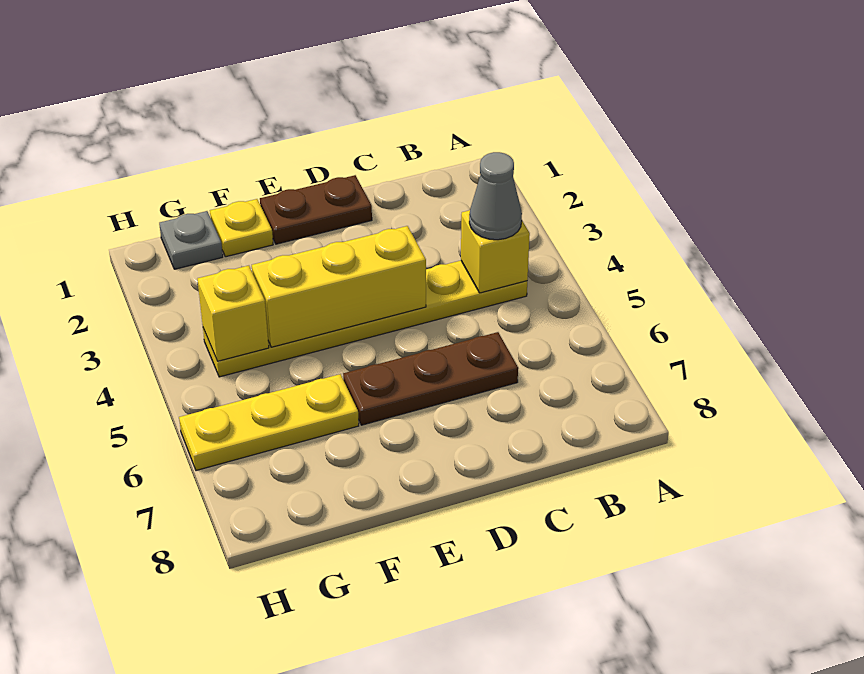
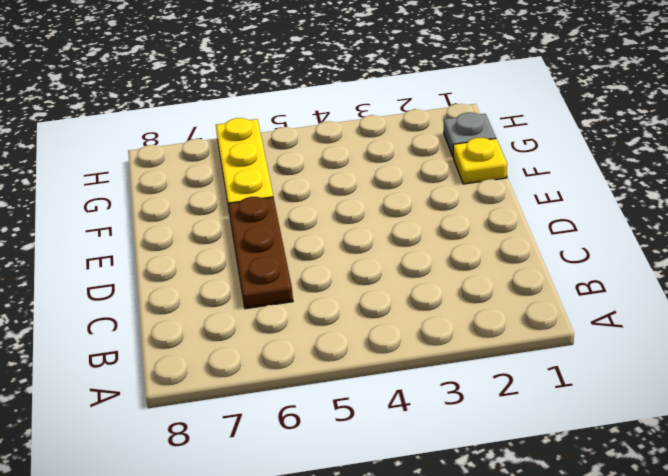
none -> yellow 1x6 plate [203,261,527,377]
none -> brown 1x2 plate [260,175,372,244]

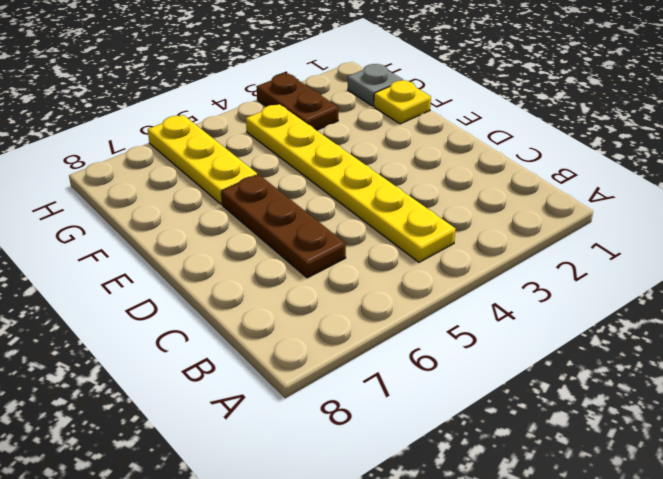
brown 1x2 plate [256,74,338,130] -> brown 1x2 plate moved to [260,175,372,244]
none -> yellow 1x1 brick [461,210,530,293]
none -> yellow 1x3 brick [252,226,426,347]

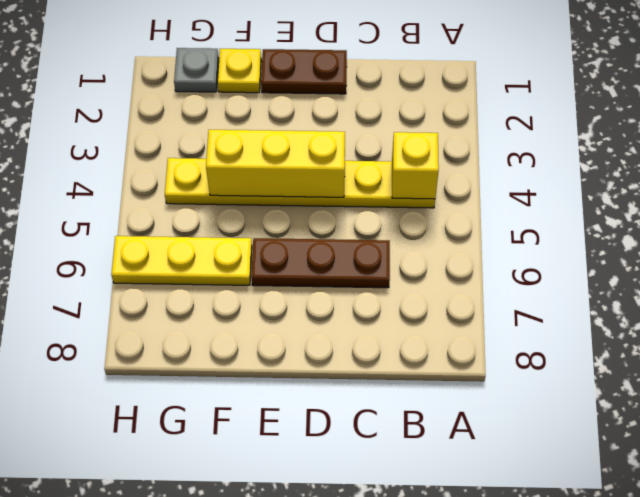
none -> yellow 1x1 brick [197,266,269,361]
none -> grey 1x1 cone [469,152,522,240]

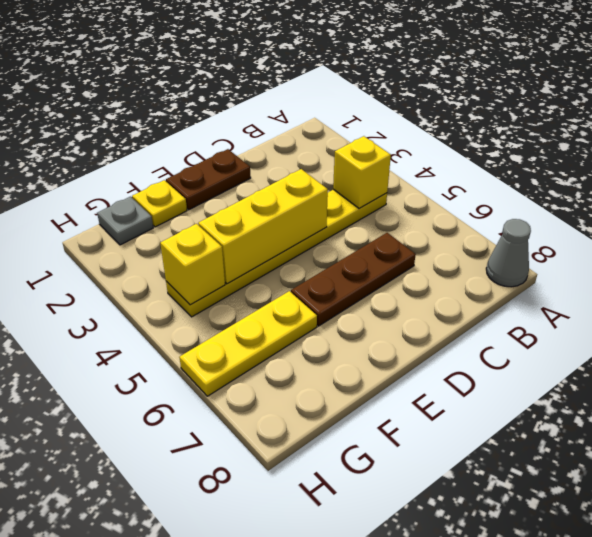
grey 1x1 cone [486,219,531,287] -> grey 1x1 cone moved to [469,152,522,240]

